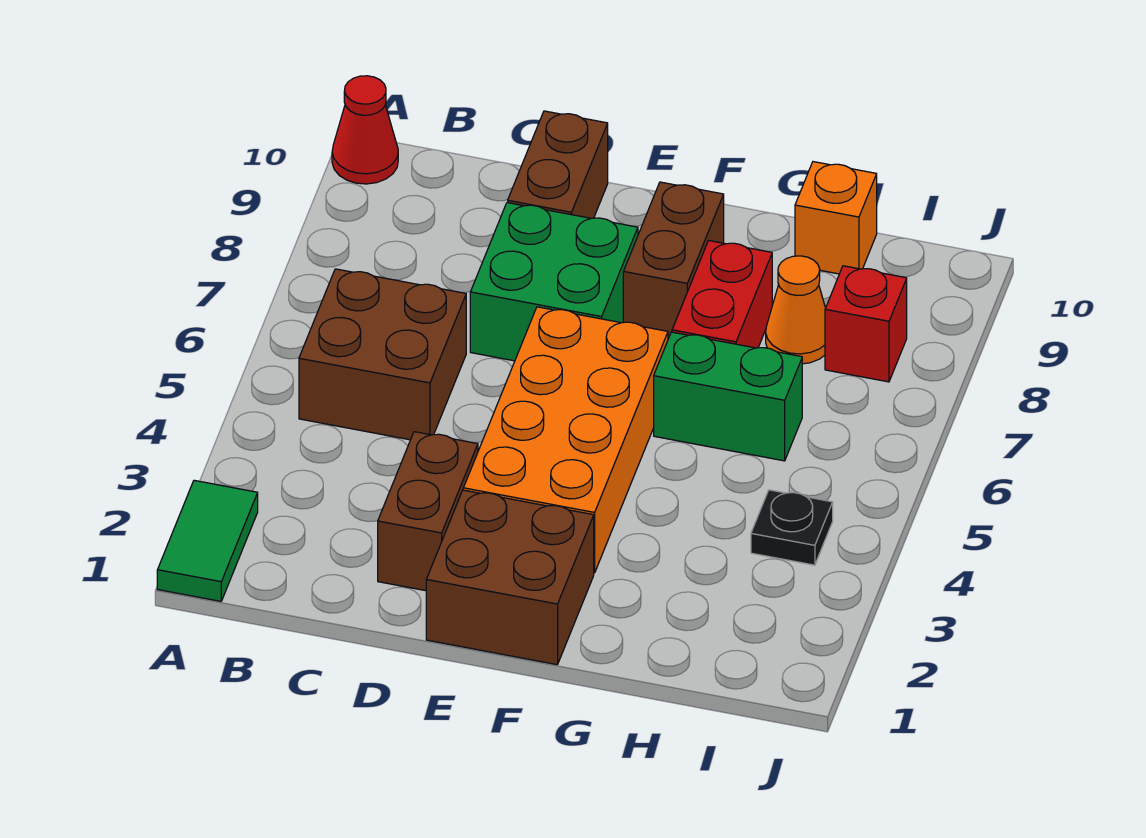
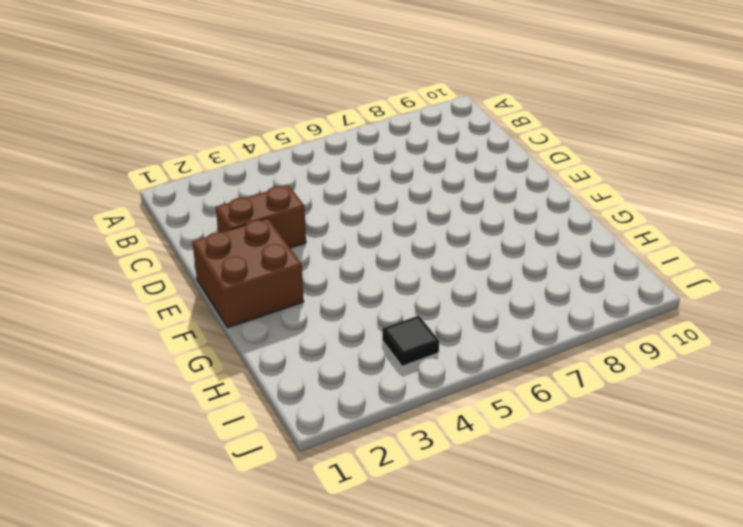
black 1x1 tile [382,316,439,366] -> black 1x1 plate [751,490,833,565]
none -> green 1x2 tile [157,480,258,601]
none -> red 1x1 cone [332,76,398,184]
none -> brown 2x2 brick [299,269,466,440]

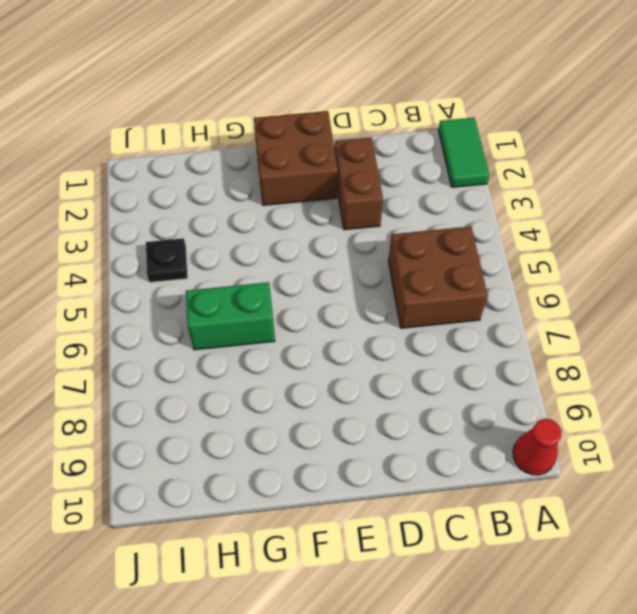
none -> green 2x2 brick [470,203,638,361]
none -> brown 1x2 brick [508,111,608,218]
none -> orange 2x4 brick [463,307,668,573]

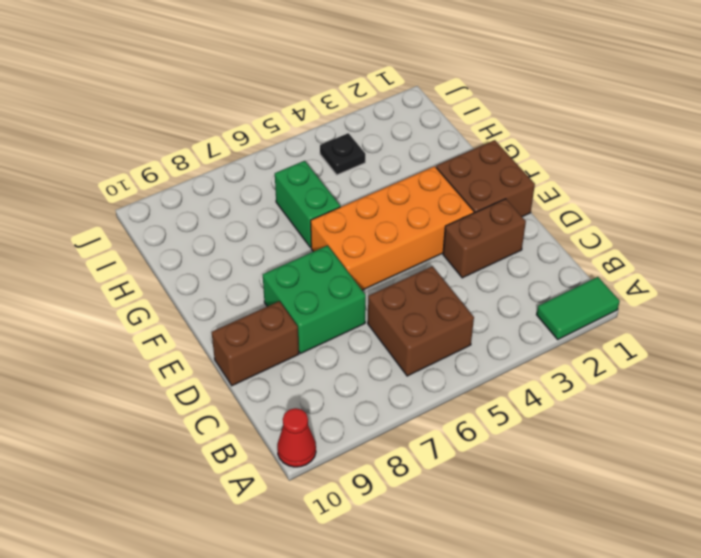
none -> brown 1x2 brick [623,182,724,339]
none -> red 1x2 brick [672,241,772,348]
none -> orange 1x1 cone [766,256,825,364]

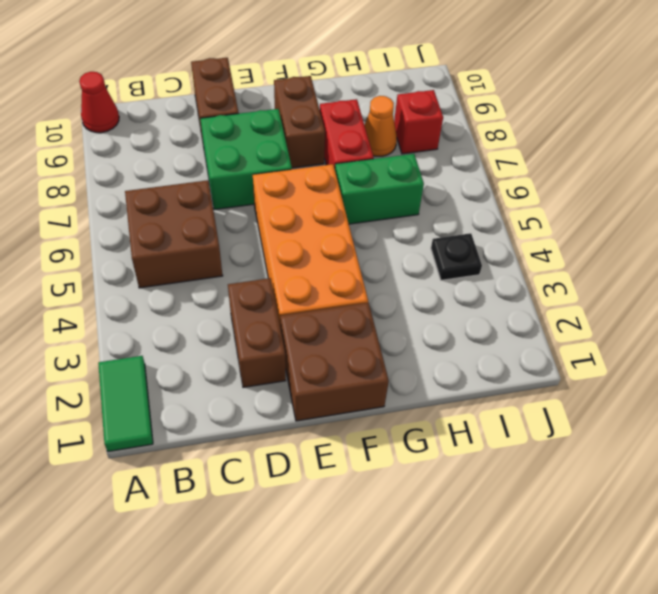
none -> orange 1x1 brick [795,162,877,274]

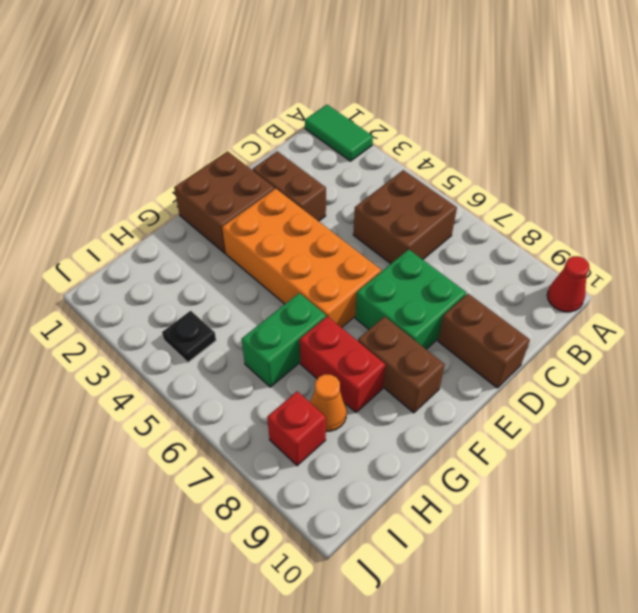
none -> orange 1x1 brick [795,162,877,274]

